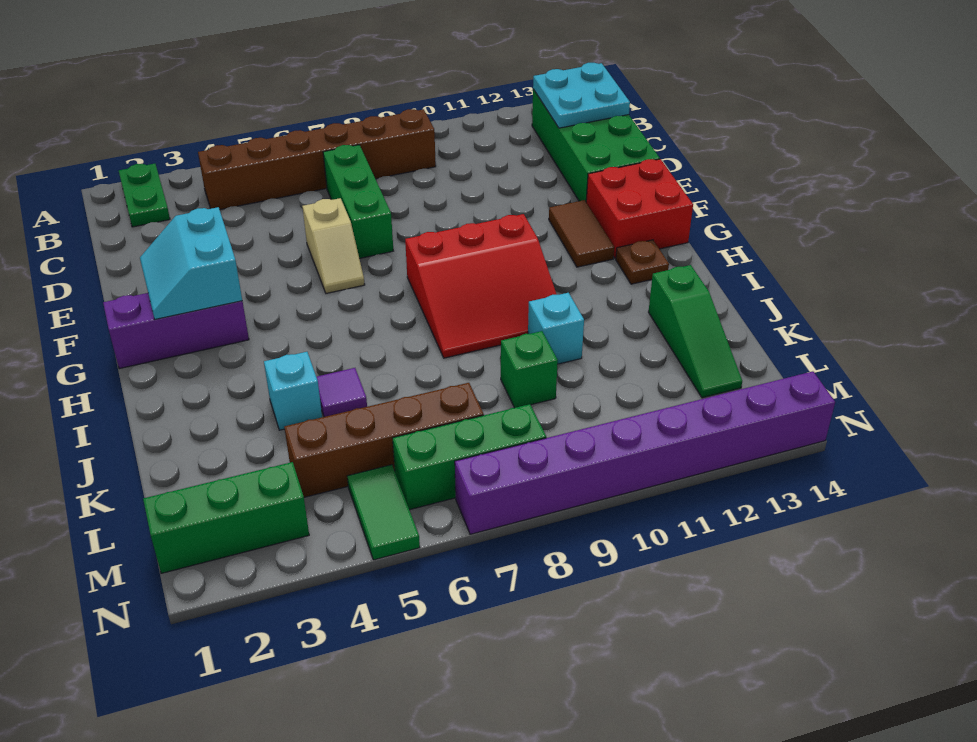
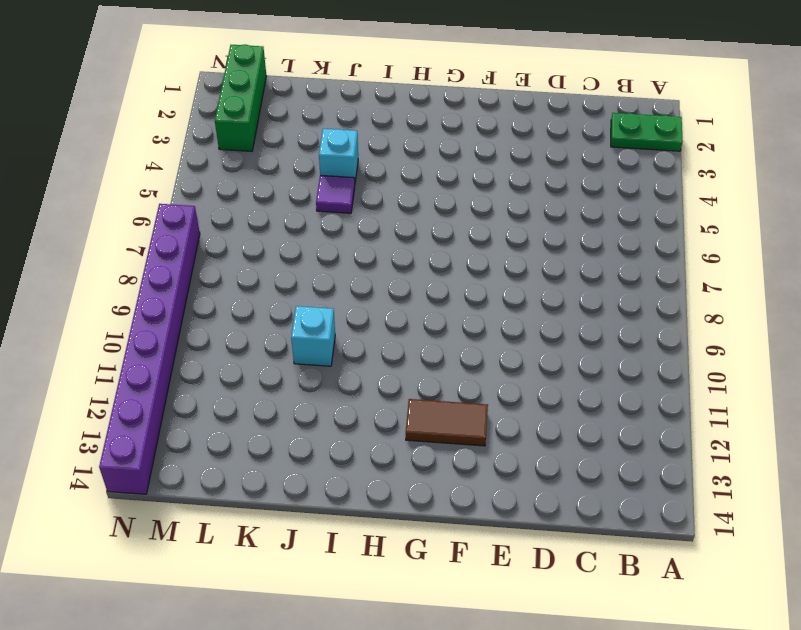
none -> brown 1x6 brick [198,109,436,210]
none -> green 2x4 brick [532,89,660,201]
none -> green 1x3 brick [323,145,393,259]

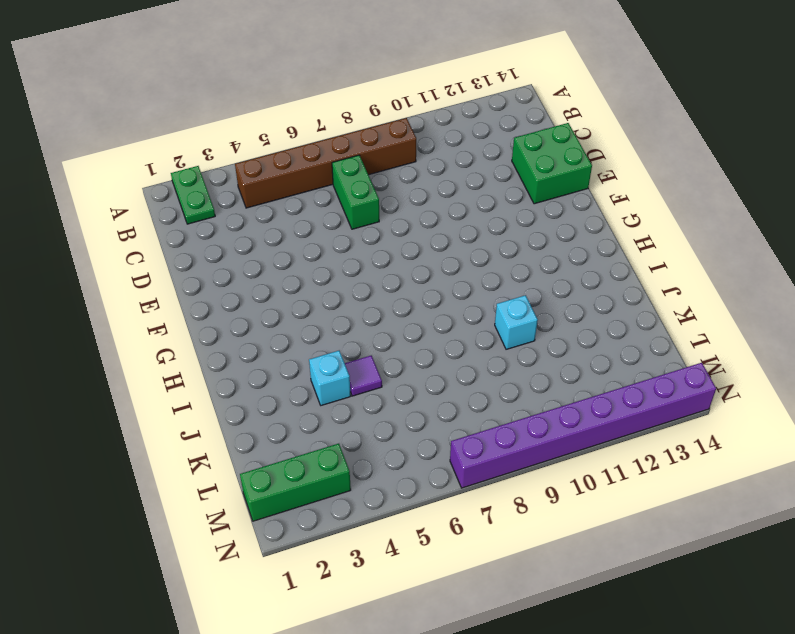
green 1x2 brick [332,155,379,229] -> green 1x3 brick [323,145,393,259]
green 2x2 brick [512,123,592,204] -> green 2x4 brick [532,89,660,201]
none -> tan 1x2 slope [302,198,365,293]
none -> brown 1x2 tile [549,200,614,267]
none -> red 2x2 brick [586,159,693,259]

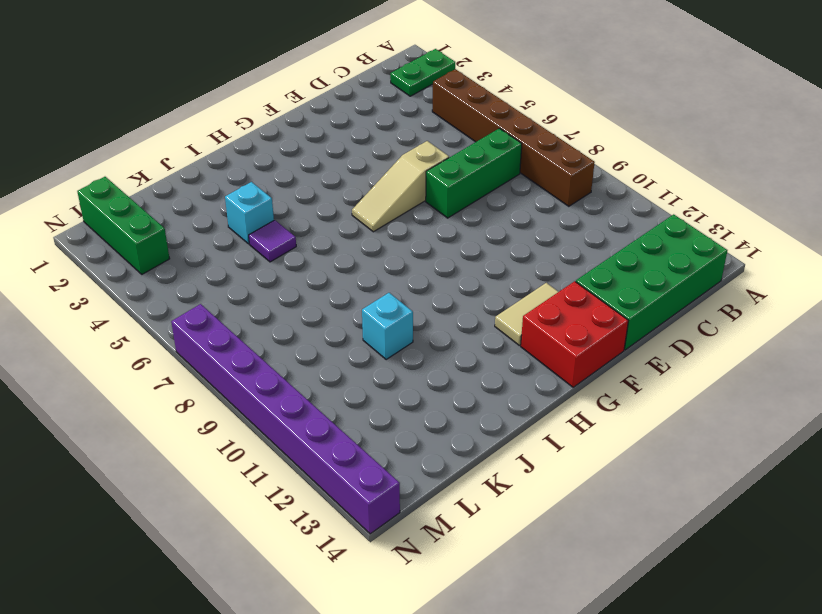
tan 1x3 slope [352,141,449,232] -> tan 1x2 slope [302,198,365,293]
tan 1x2 tile [495,283,558,345] -> brown 1x2 tile [549,200,614,267]
none -> purple 1x3 brick [103,293,249,369]
none -> red 3x3 slope [405,214,557,358]
none -> brown 1x1 plate [616,240,669,284]

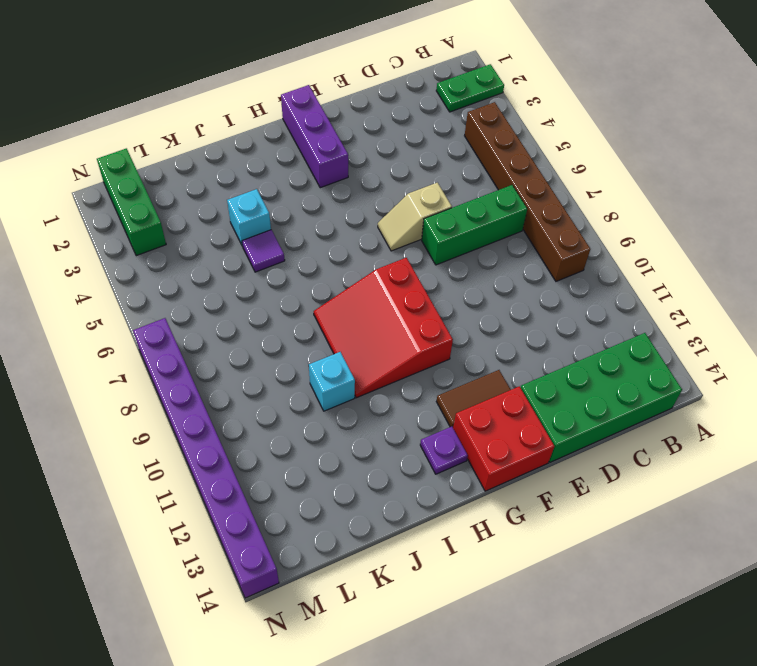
purple 1x1 plate [420,427,468,474] -> brown 1x1 plate [616,240,669,284]
none -> green 1x3 slope [649,265,742,398]
none -> green 1x1 brick [501,331,558,408]
none -> brown 1x4 brick [284,383,484,497]

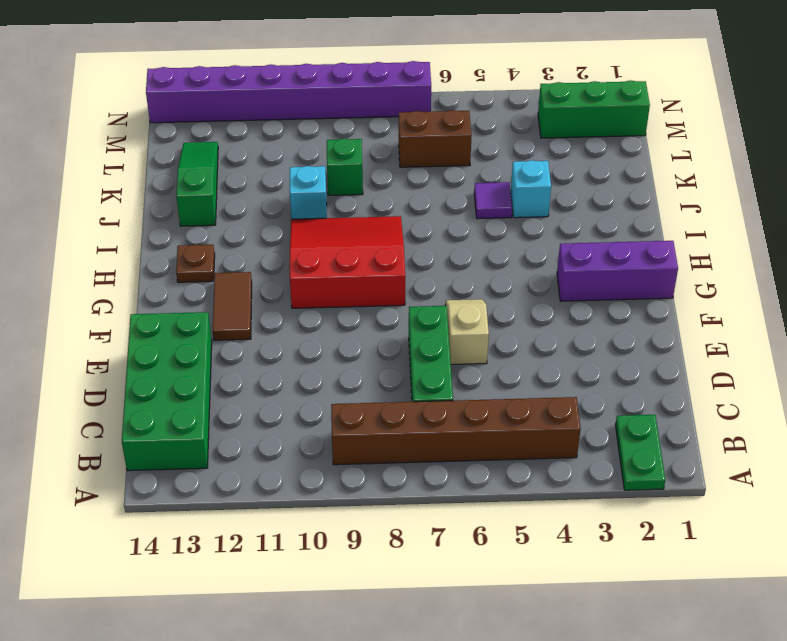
brown 1x2 brick [399,110,472,167] -> brown 1x4 brick [284,383,484,497]
none -> red 2x2 brick [586,159,693,259]
none -> green 1x2 tile [347,465,420,560]
none -> green 1x3 brick [393,404,546,510]

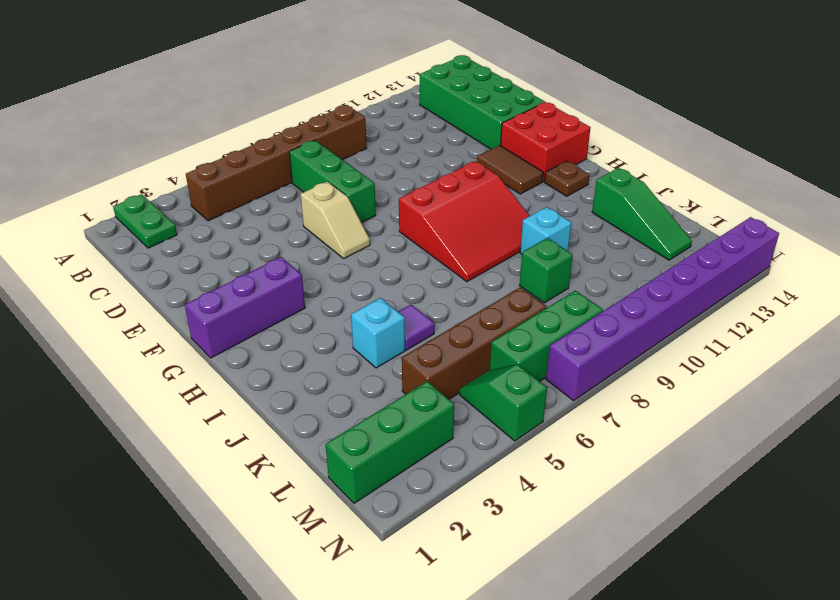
green 1x2 slope [460,365,547,441] -> green 1x2 tile [347,465,420,560]
none -> cyan 2x2 plate [533,63,630,128]
none -> cyan 2x2 slope [140,207,242,319]

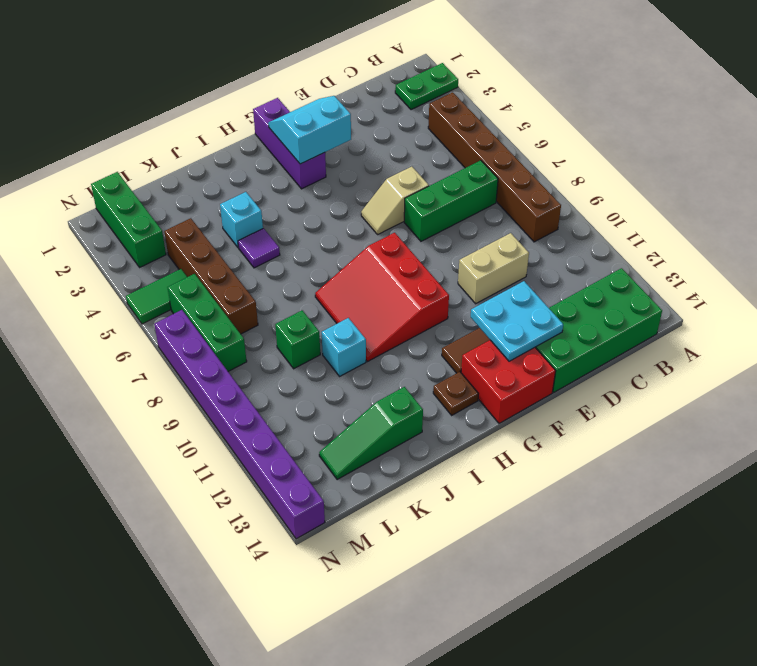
tan 1x2 brick [458,233,529,304] -> none
cyan 2x2 plate [471,281,563,361] -> cyan 2x2 plate moved to [533,63,630,128]

